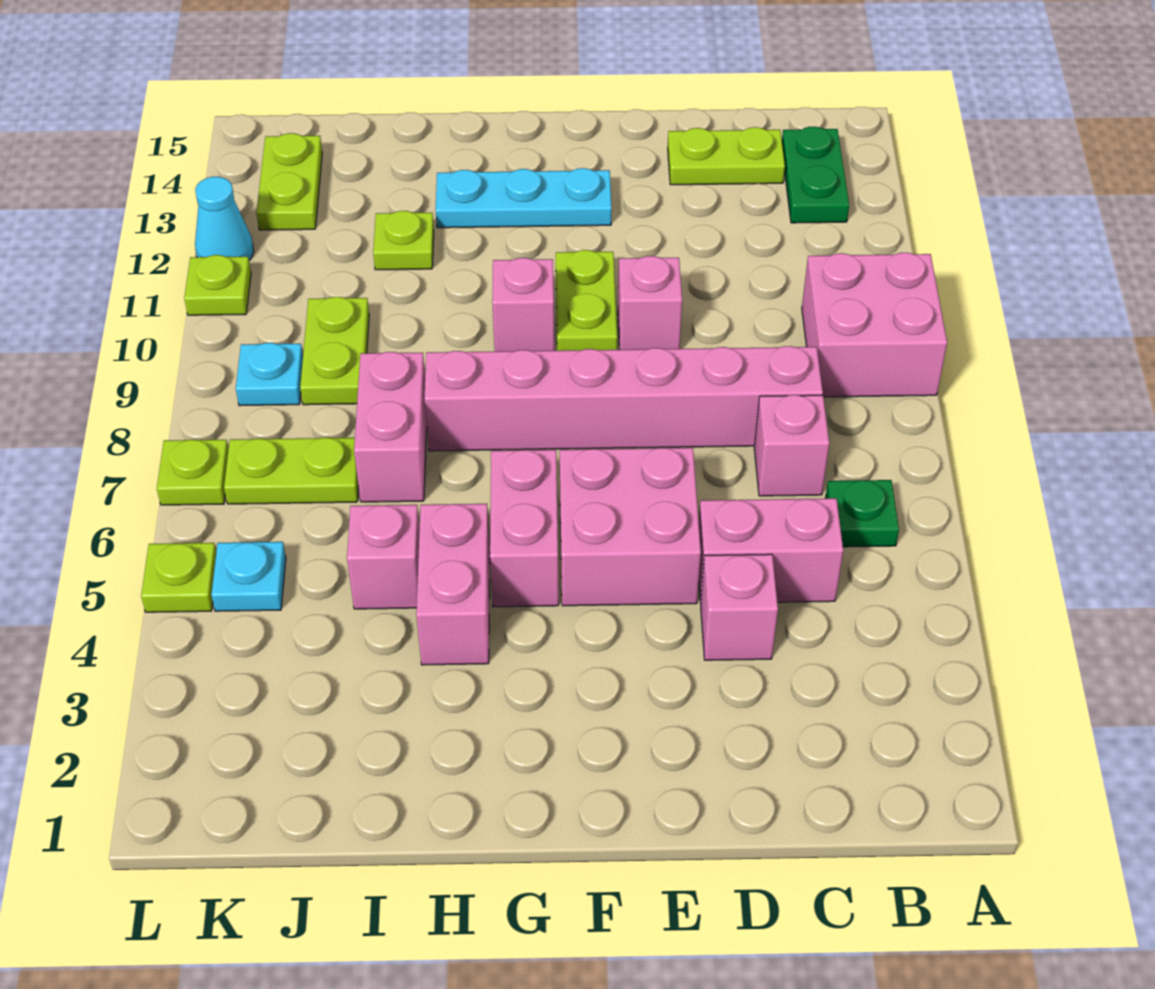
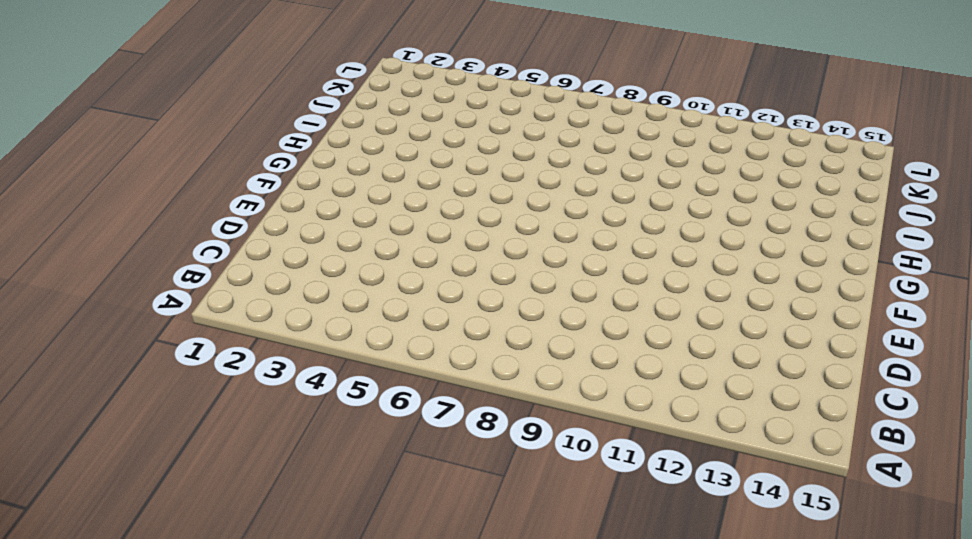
none -> pink 2x2 brick [802,253,947,397]
none -> green 1x1 plate [826,480,899,547]
none -> green 1x2 plate [782,127,849,223]

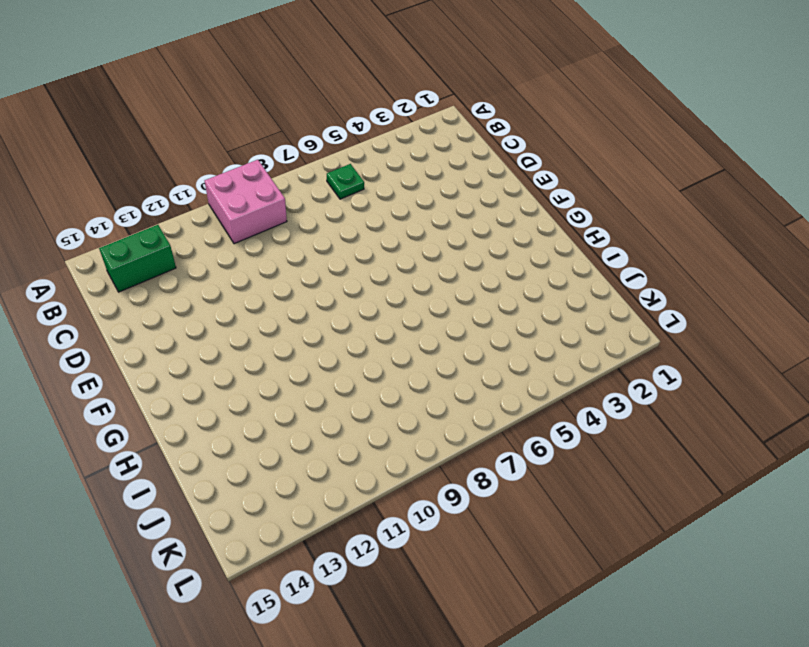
green 1x2 brick [99,225,176,292] -> green 1x2 plate [782,127,849,223]
none -> pink 1x2 brick [699,498,843,603]
none -> pink 1x1 brick [754,395,829,496]
none -> pink 1x6 brick [425,346,823,451]

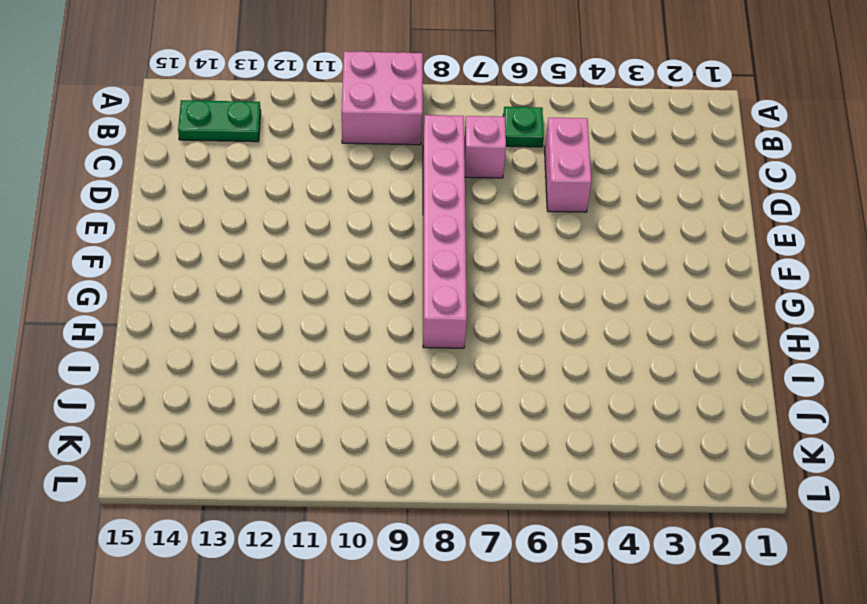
none -> lime 1x2 plate [668,127,785,185]
none -> pink 1x1 brick [701,554,778,660]
none -> pink 2x2 brick [560,448,701,606]

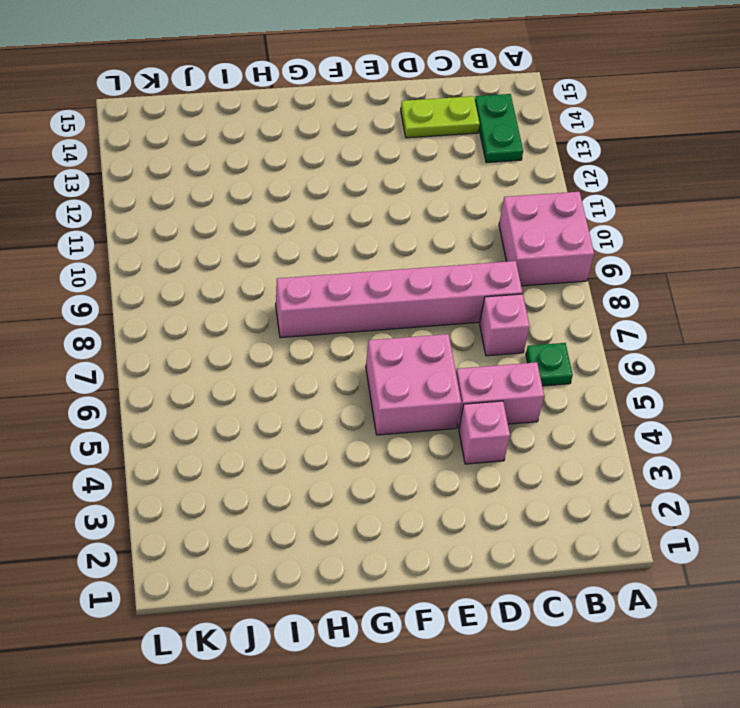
none -> pink 1x1 brick [618,256,682,350]
none -> lime 1x2 plate [556,250,617,351]
none -> cyan 1x3 plate [436,168,611,228]

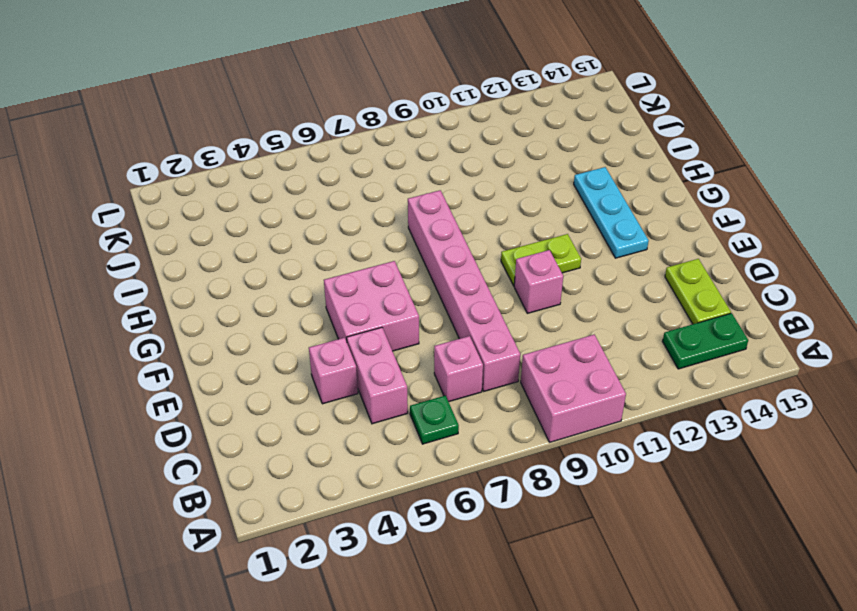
none -> pink 1x2 brick [490,450,559,607]
none -> pink 1x1 brick [492,258,554,351]
none -> pink 1x2 brick [416,504,490,665]

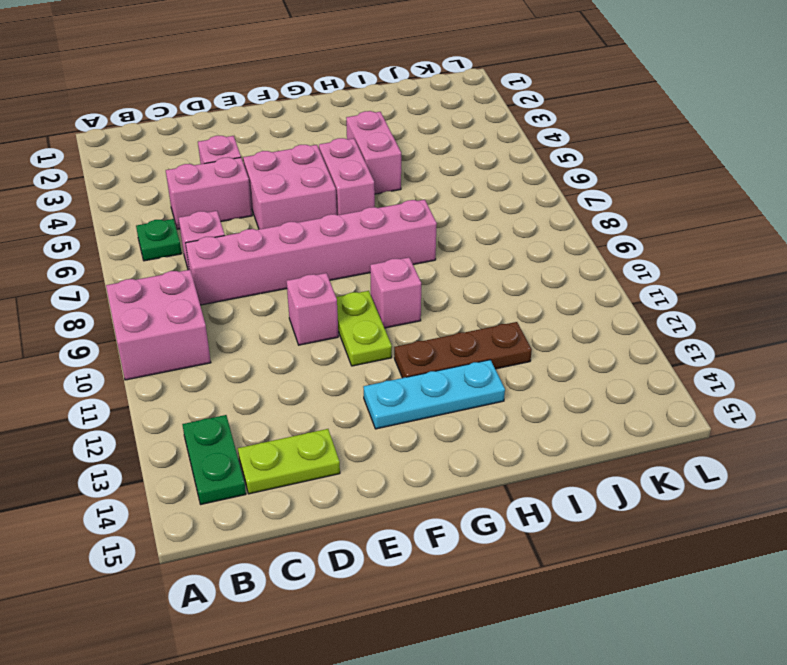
brown 1x3 plate [394,322,532,378] -> lime 1x1 plate [373,211,434,270]
none -> pink 1x1 brick [347,505,420,609]
none -> pink 1x2 brick [354,352,427,502]
none -> lime 1x2 plate [224,438,358,504]

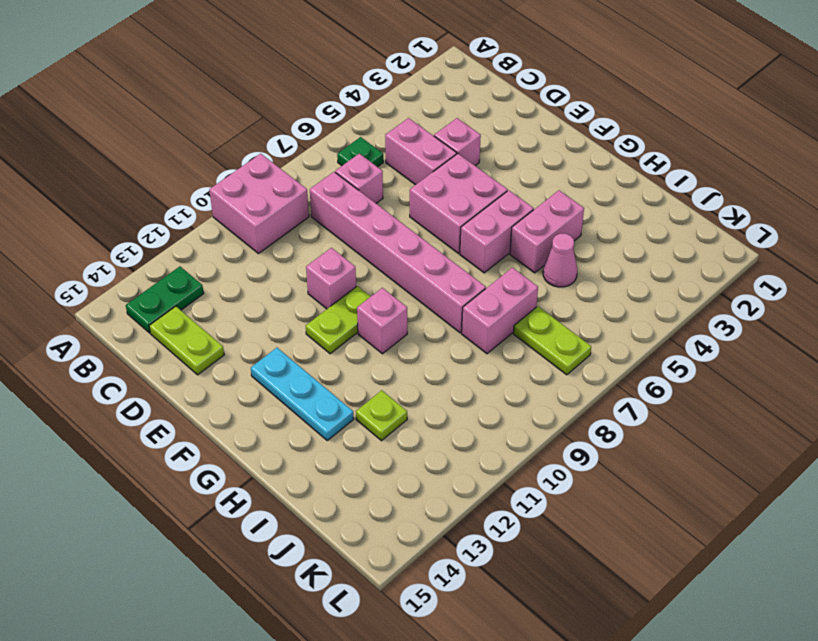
pink 1x1 cone [543,234,577,287] -> pink 1x1 brick [347,505,420,609]
none -> lime 1x2 plate [300,297,369,405]
none -> cyan 1x1 plate [211,542,286,611]
none -> cyan 1x1 plate [236,343,303,406]

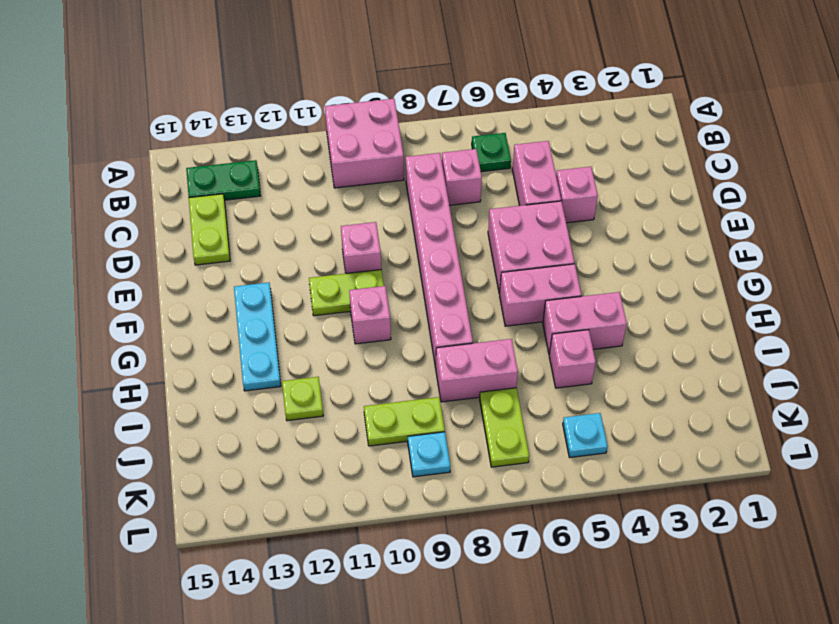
none -> lime 1x2 plate [256,133,322,230]
none -> lime 1x1 plate [141,543,216,612]
none -> lime 1x1 plate [157,440,228,505]

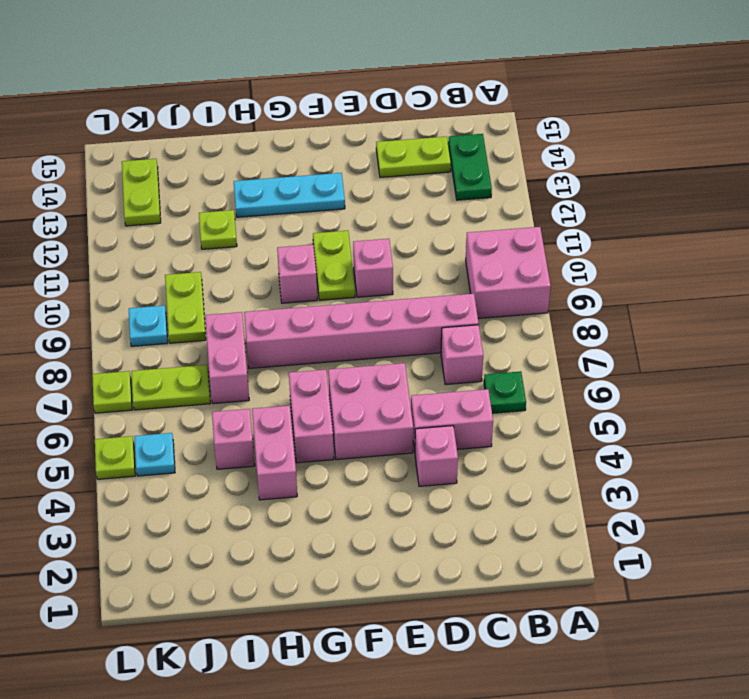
none -> lime 1x1 plate [184,255,251,315]
none -> cyan 1x1 cone [195,177,254,260]

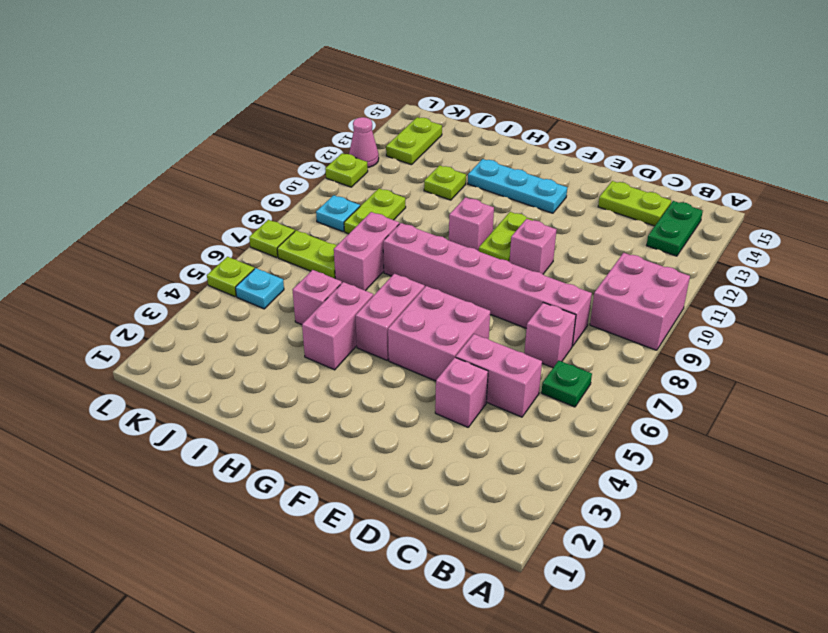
pink 1x1 cone [349,117,379,167] -> cyan 1x1 cone [195,177,254,260]

